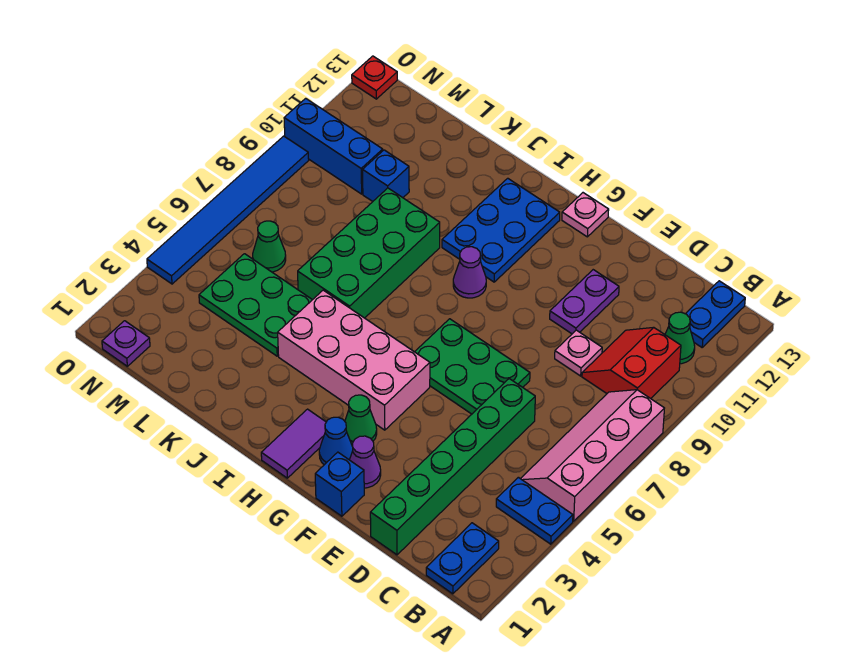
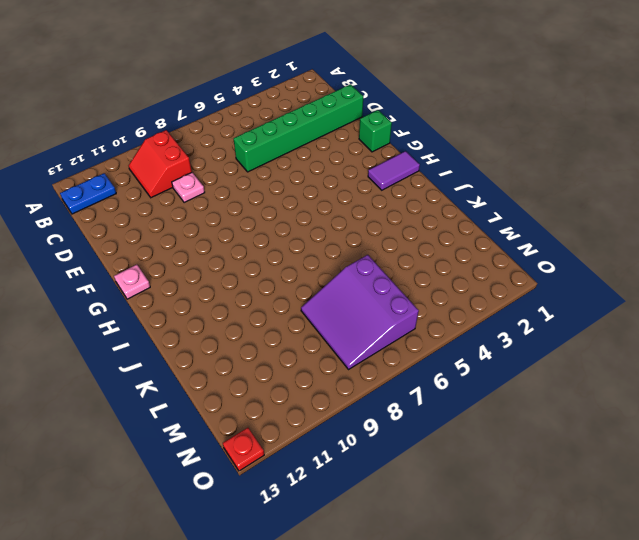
red 2x2 slope [128,130,192,198] -> red 2x2 slope turned to [582,327,681,399]
green 1x1 brick [359,110,392,152] -> blue 1x1 brick [315,452,364,516]
purple 3x3 slope [301,255,419,369] -> green 1x1 cone [253,221,286,272]
none -> blue 1x2 plate [496,477,573,544]
none -> pink 2x4 slope [521,390,664,521]
none -> blue 1x2 plate [426,523,499,594]

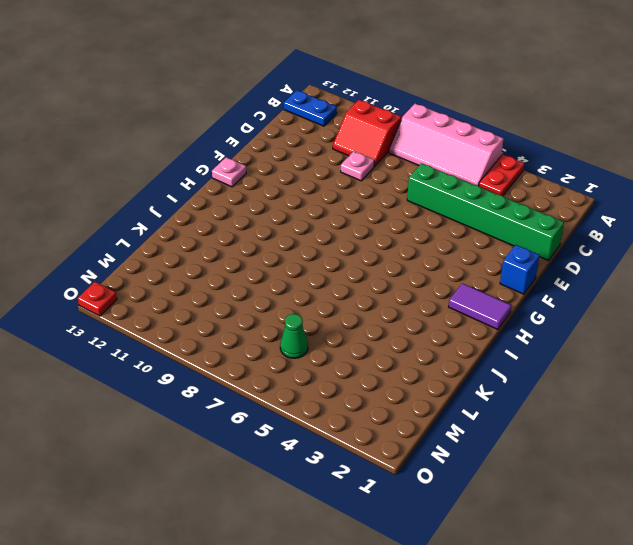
red 1x2 plate [479,155,524,196] -> blue 1x2 plate [496,477,573,544]
none -> blue 1x2 plate [426,523,499,594]
none -> green 1x1 cone [665,312,695,364]
none -> green 2x3 plate [415,319,530,414]

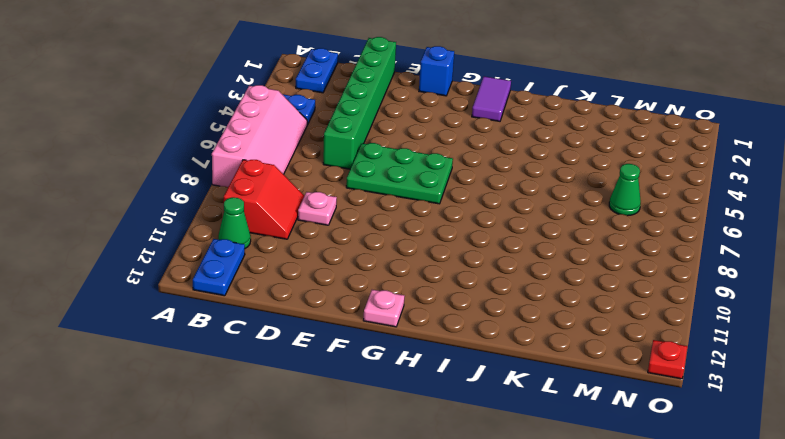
none -> purple 1x2 plate [550,270,619,334]
none -> purple 1x1 cone [350,436,381,488]
none -> blue 1x1 cone [319,417,353,465]

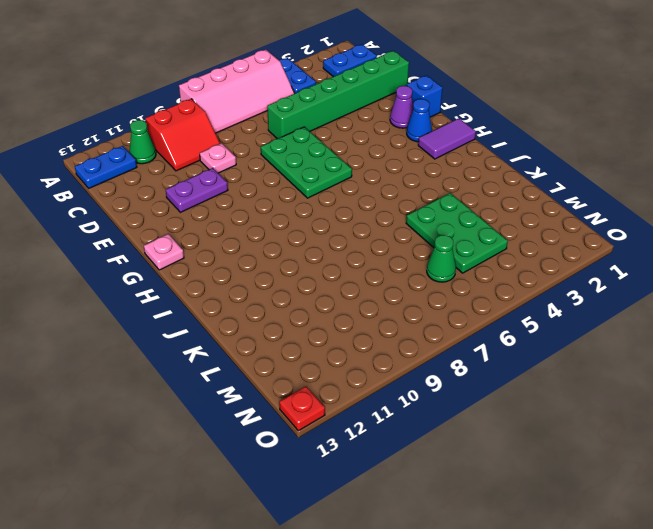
none -> green 1x1 cone [345,395,377,444]
none -> pink 2x4 brick [278,290,430,430]
none -> purple 1x1 cone [453,247,486,298]

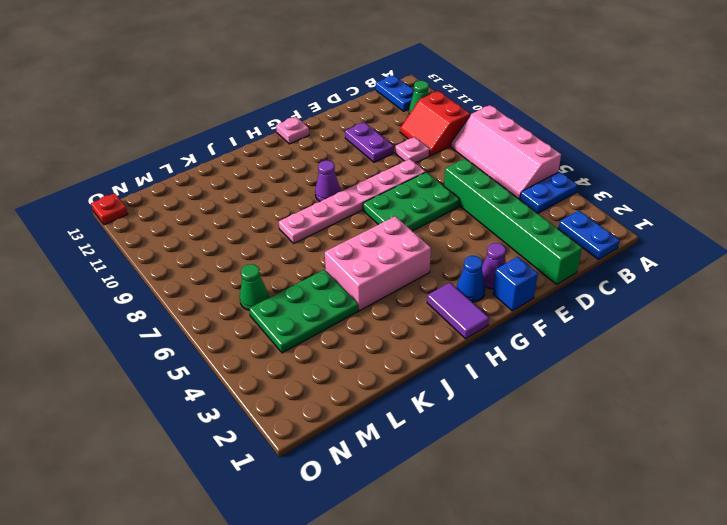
pink 1x6 plate [279,159,425,243] -> green 2x4 brick [298,188,440,318]
pink 2x3 brick [325,216,431,311] -> pink 2x4 brick [278,290,430,430]
none -> green 1x1 cone [345,395,377,444]
none -> blue 2x3 plate [442,178,560,282]
none -> blue 1x1 brick [363,150,409,201]

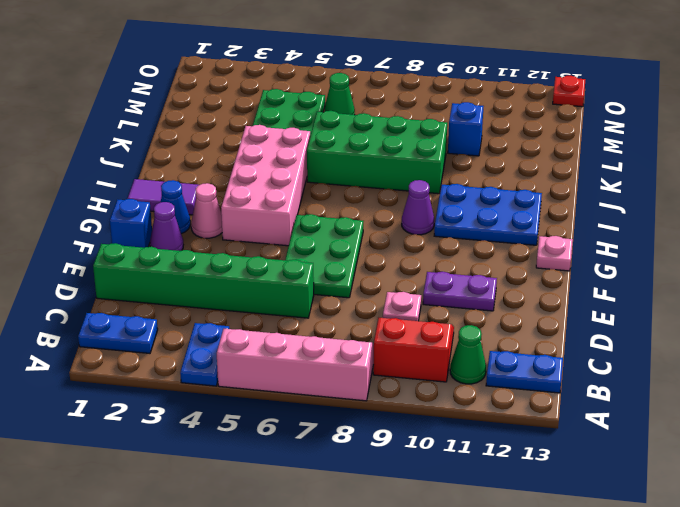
pink 1x1 cone [191,183,222,238] -> green 1x1 cone [345,395,377,444]
none -> blue 1x3 brick [284,98,383,194]
none -> purple 1x1 plate [102,321,150,366]
none -> blue 1x6 tile [147,136,309,284]

